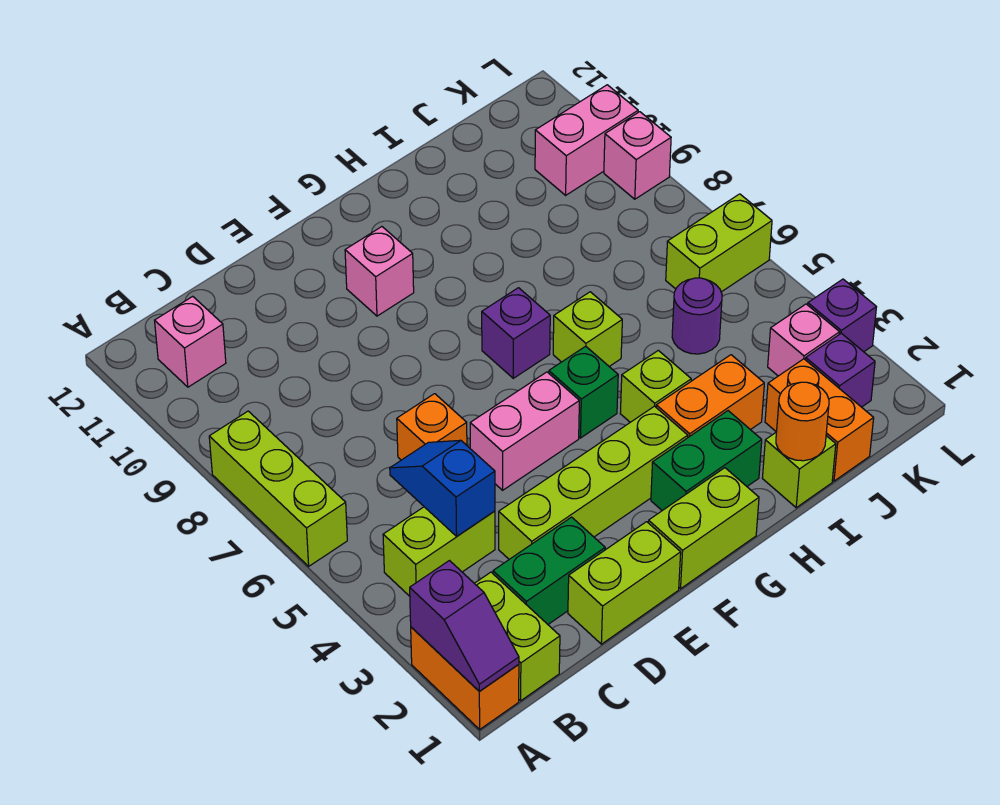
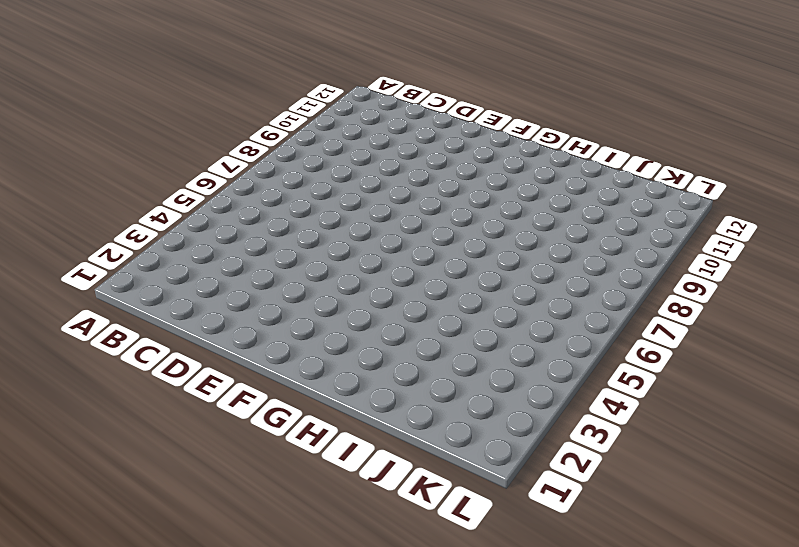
none -> orange 1x2 brick [411,627,519,729]
none -> lime 1x3 brick [209,411,347,566]
none -> lime 1x2 brick [474,572,560,701]
none -> lime 1x2 brick [383,507,495,596]

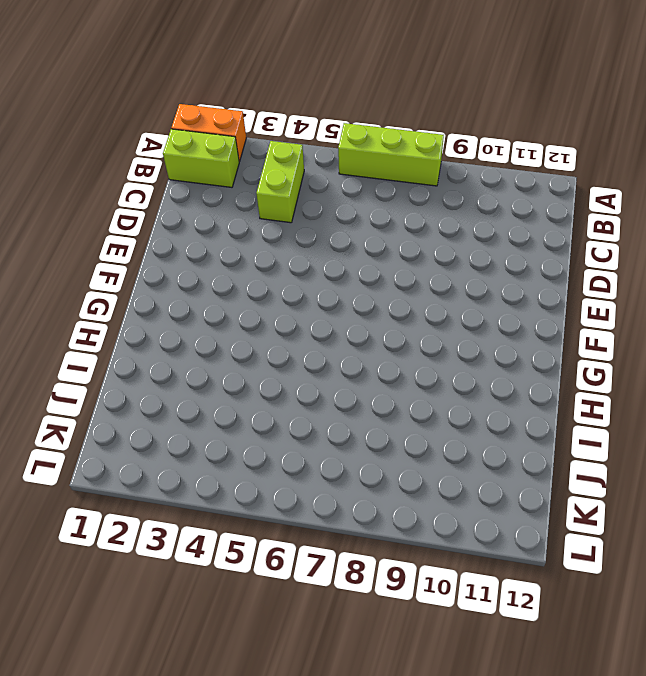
none -> pink 1x1 brick [155,296,226,387]
none -> green 1x2 brick [493,517,605,624]
none -> lime 1x2 brick [568,522,681,644]
none -> lime 1x4 brick [499,406,688,559]

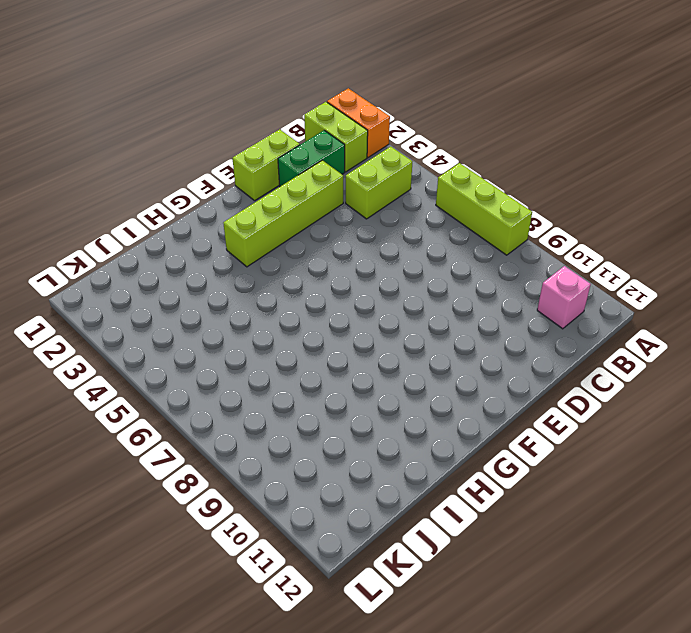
none -> orange 1x1 brick [397,394,467,460]
none -> pink 1x2 brick [470,372,579,490]
none -> lime 1x2 brick [648,468,759,589]
none -> pink 1x1 brick [345,227,414,316]

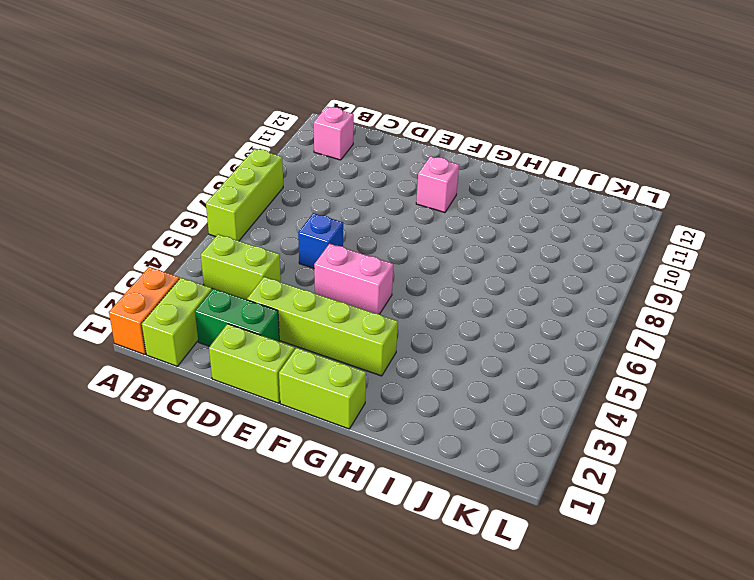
blue 1x1 brick [298,213,343,268] -> orange 1x1 brick [397,394,467,460]
none -> green 1x2 brick [651,411,762,511]
none -> green 1x1 brick [549,346,618,438]
none -> purple 1x1 brick [482,288,550,378]
none -> orange 1x2 brick [656,355,764,437]

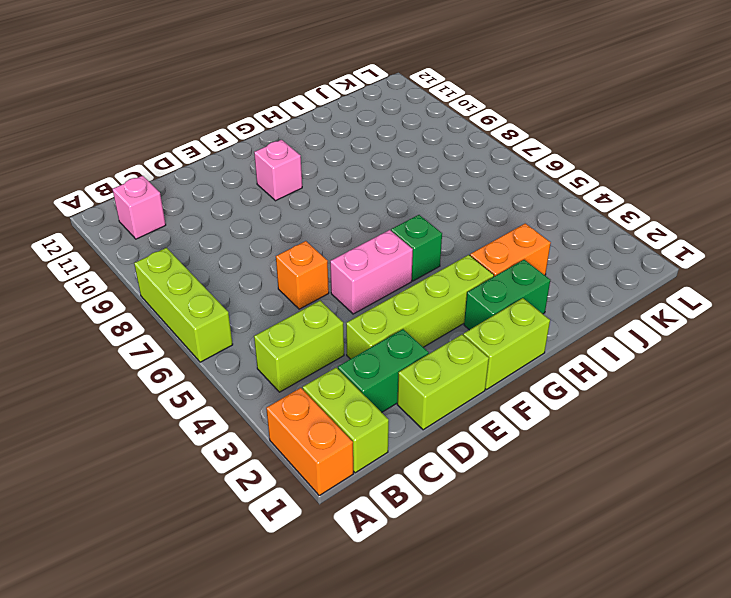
none -> purple 1x1 brick [482,288,550,378]
none -> lime 1x1 brick [620,350,691,422]
none -> lime 1x1 brick [553,292,622,366]
none -> lime 1x1 brick [762,433,836,508]

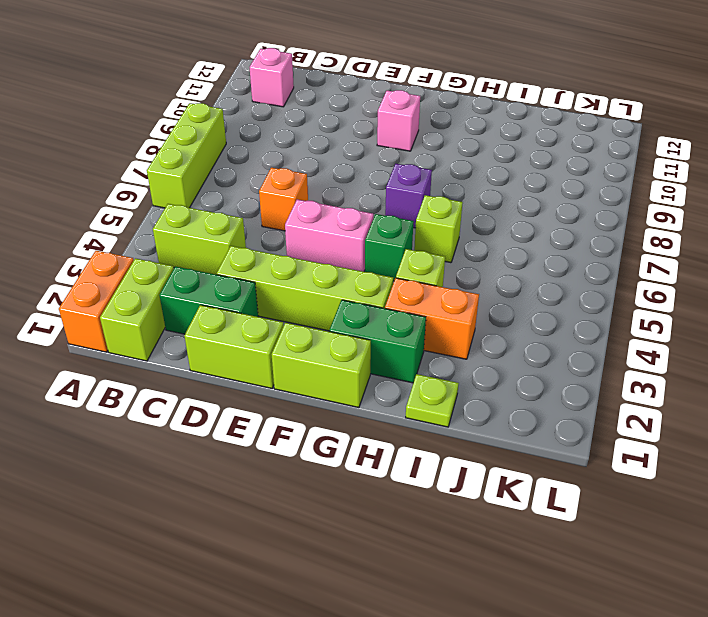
lime 1x1 plate [406,374,459,427] -> lime 1x1 brick [762,433,836,508]
none -> orange 1x2 brick [765,359,874,481]
none -> purple 1x1 round brick [672,278,722,354]
none -> purple 1x1 brick [806,333,875,407]
none -> pink 1x1 brick [768,304,840,376]

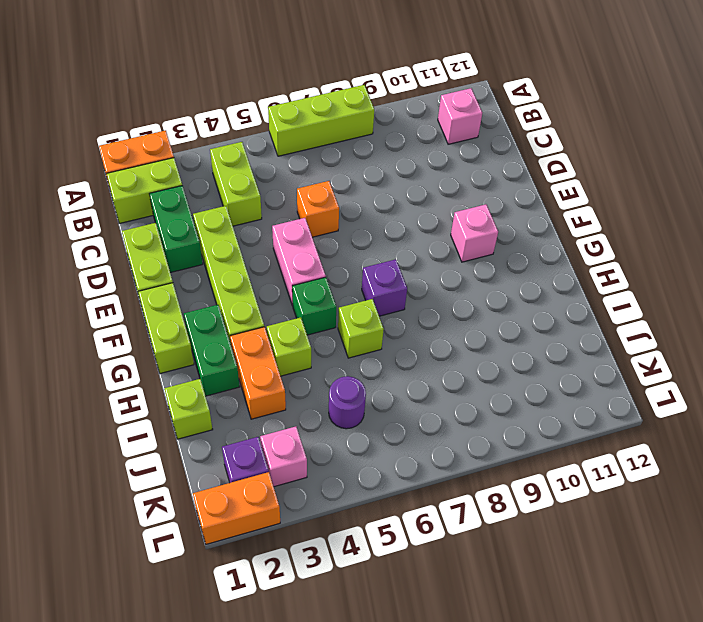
orange 1x2 brick [193,472,280,544] -> orange 1x2 brick moved to [765,359,874,481]
none -> lime 1x2 brick [666,194,772,292]
none -> pink 1x2 brick [535,85,638,195]
none -> purple 1x1 brick [808,279,876,352]
none -> pink 1x1 brick [604,112,671,199]

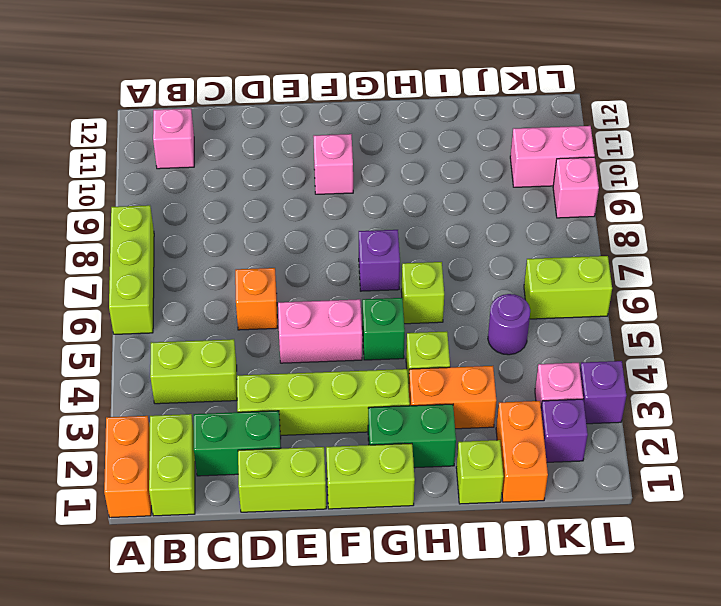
none -> purple 1x2 slope [410,561,519,691]
none -> blue 1x2 slope [390,440,495,536]
none -> orange 1x1 round brick [776,382,829,461]

